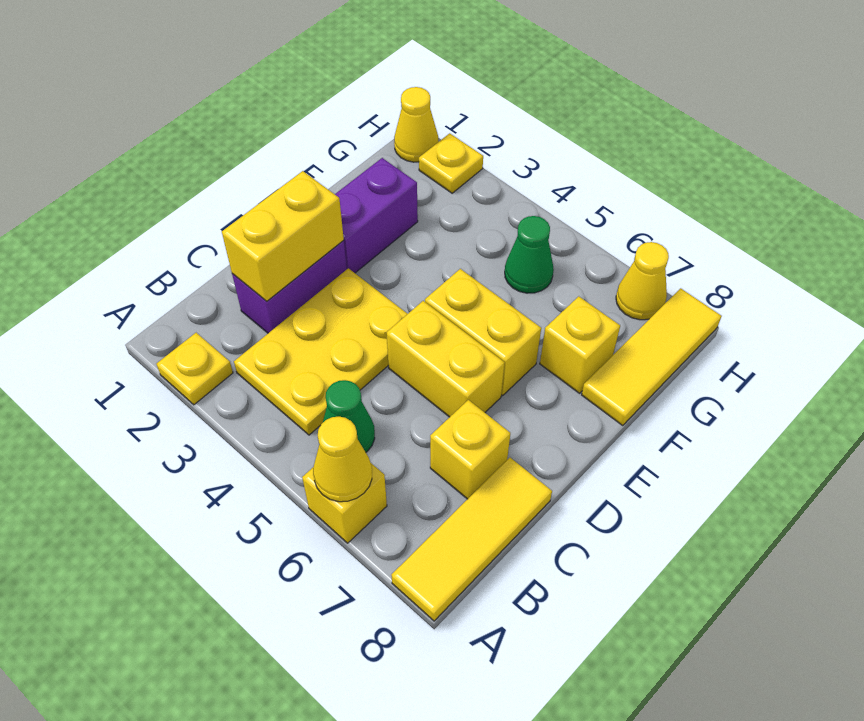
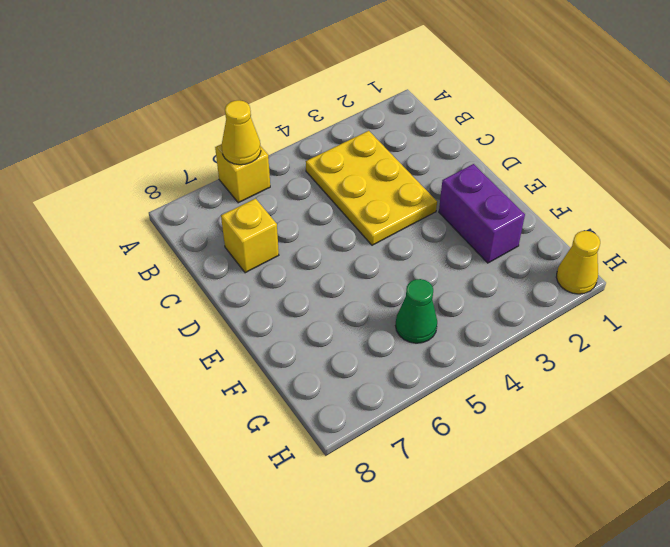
none -> yellow 1x1 plate [157,333,233,405]
none -> yellow 1x3 tile [391,458,552,621]
none -> green 1x1 cone [323,380,375,452]

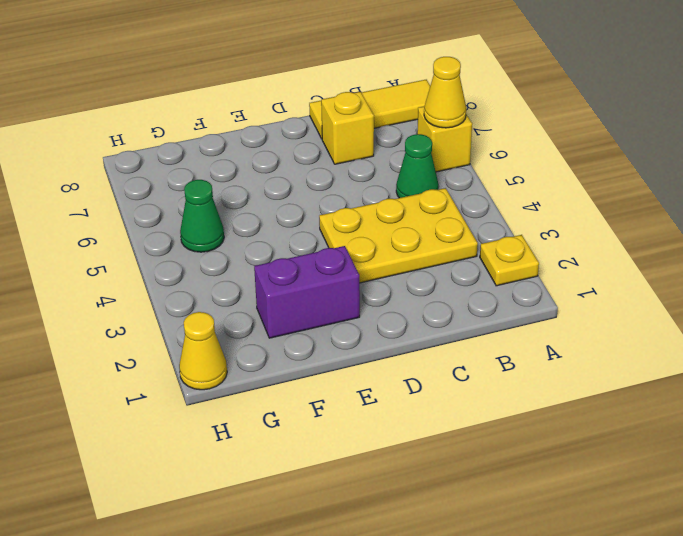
none -> purple 1x2 brick [232,240,347,333]
none -> yellow 1x2 brick [387,301,505,417]
none -> yellow 1x2 brick [425,269,541,395]

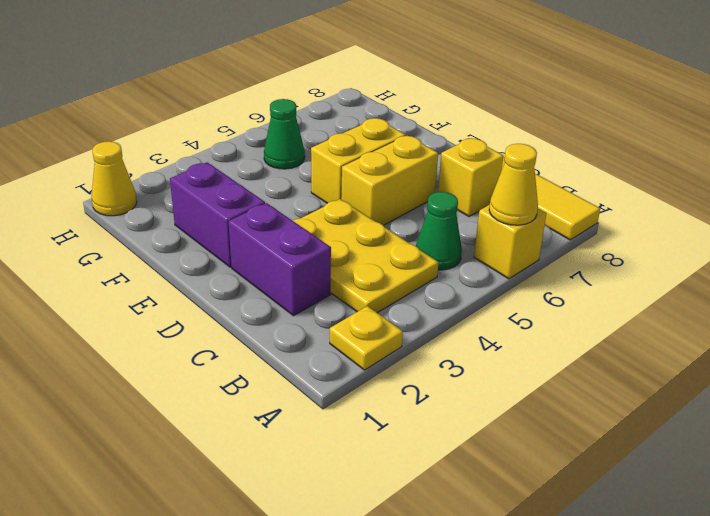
none -> yellow 1x1 brick [540,296,620,393]
none -> yellow 1x3 tile [582,288,722,426]
none -> yellow 1x1 plate [419,133,483,193]

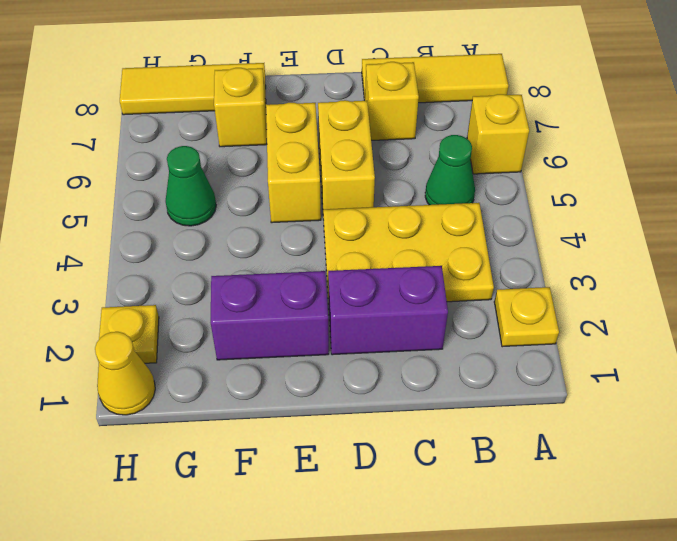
none -> yellow 1x1 cone [616,242,669,320]
none -> yellow 1x1 cone [313,416,372,502]
none -> yellow 1x2 brick [222,171,344,301]

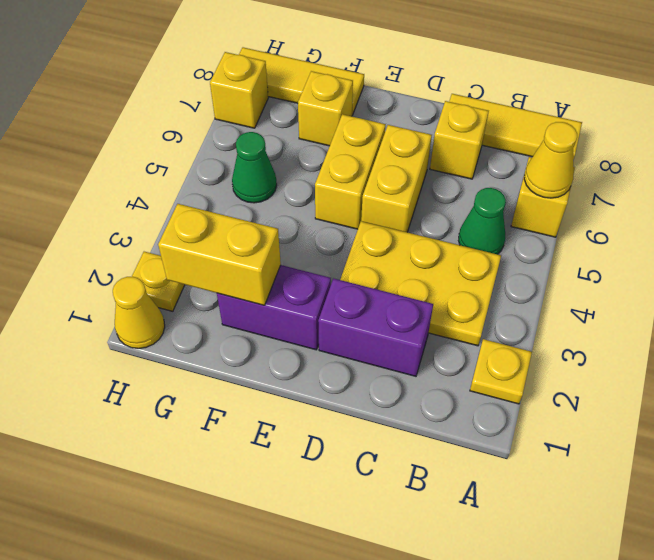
yellow 1x2 brick [158,204,281,305] -> yellow 1x2 brick moved to [222,171,344,301]
yellow 1x1 brick [210,52,268,128] -> yellow 1x1 cone [616,242,669,320]

